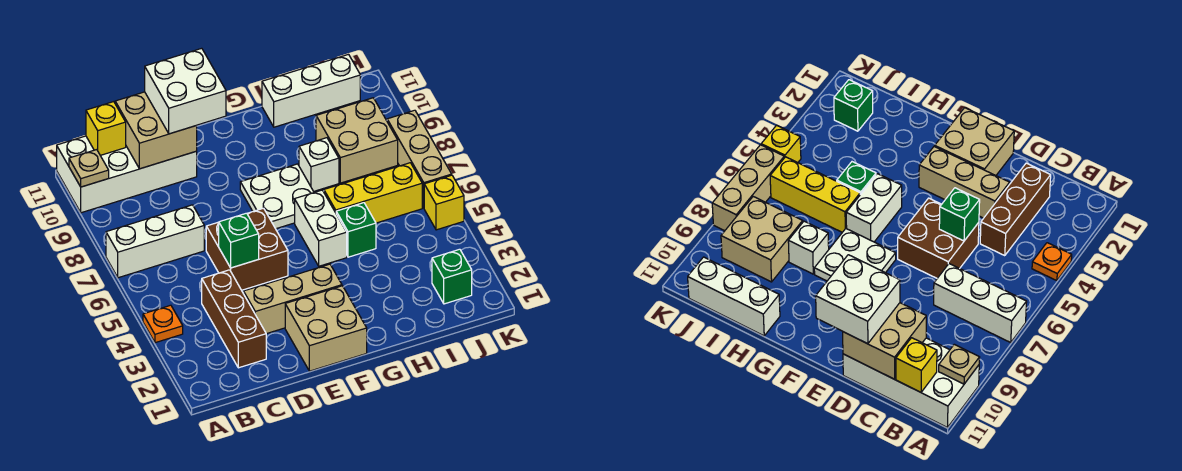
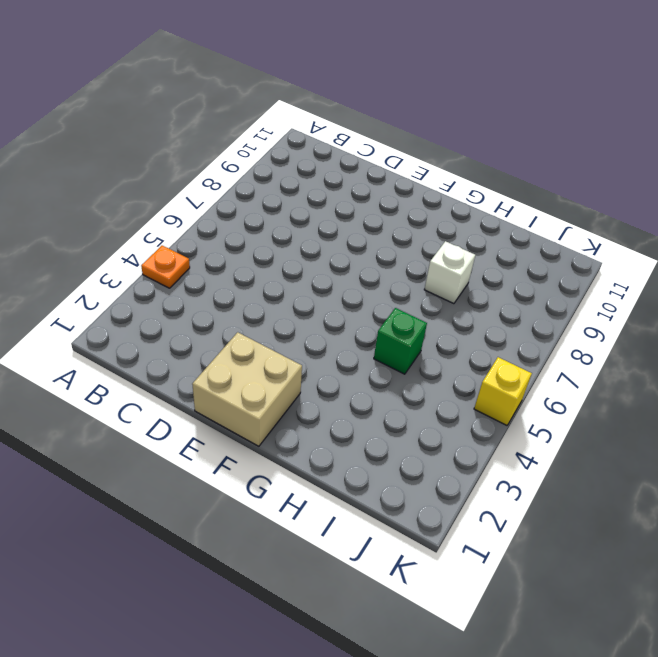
none -> white 1x3 brick [106,205,204,278]
none -> white 2x4 brick [57,136,197,213]
none -> brown 1x3 brick [202,270,266,368]

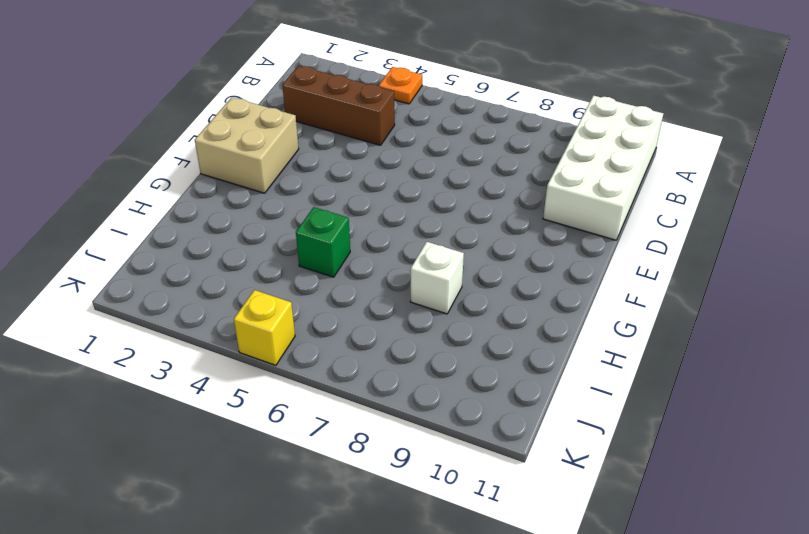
none -> white 1x3 brick [106,205,204,278]
none -> tan 1x3 brick [244,264,342,334]
none -> brown 2x2 brick [206,208,288,290]

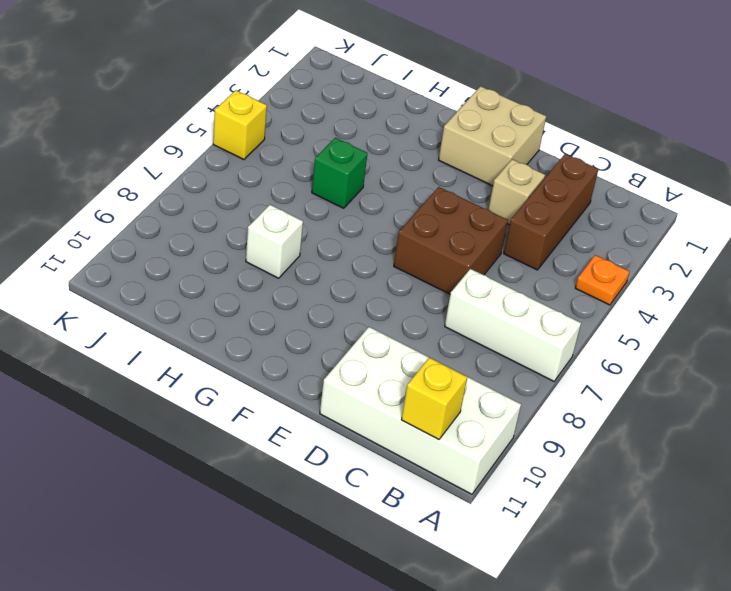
tan 1x1 brick [488,159,545,225] -> tan 1x3 brick [244,264,342,334]
none -> white 2x2 plate [240,164,314,229]
none -> white 1x2 brick [295,190,347,266]
none -> yellow 1x3 brick [324,163,422,223]

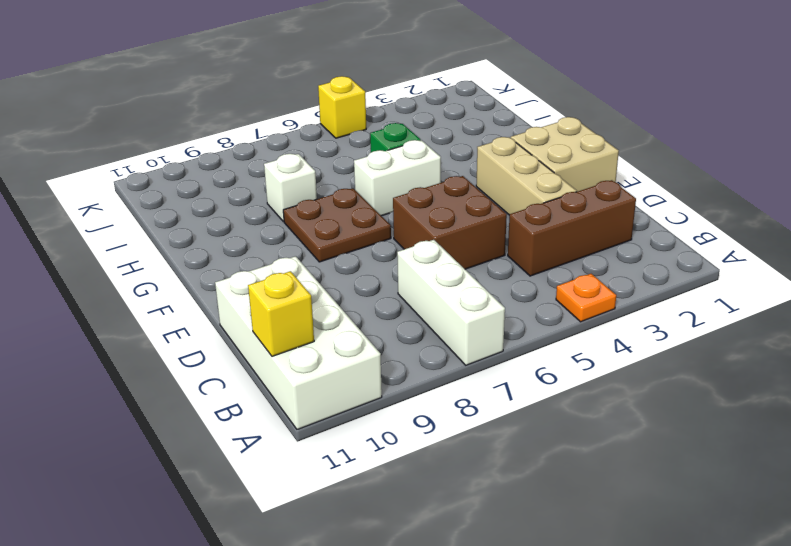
brown 2x2 plate [283,188,391,262] -> white 2x2 plate [240,164,314,229]
none -> yellow 1x3 brick [324,163,422,223]
none -> white 1x3 brick [262,55,360,127]
none -> tan 2x2 brick [316,98,398,183]

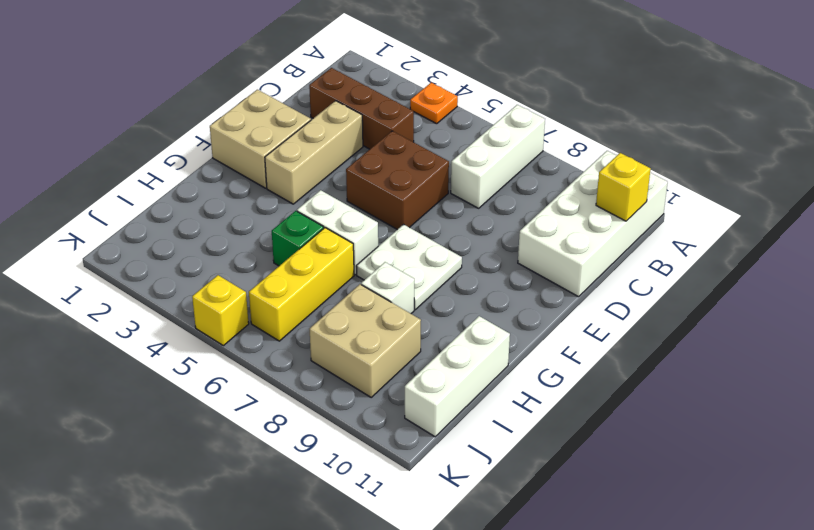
none -> green 1x1 brick [432,249,472,304]
none -> tan 1x3 brick [387,110,452,208]
none -> tan 1x1 plate [69,150,109,187]

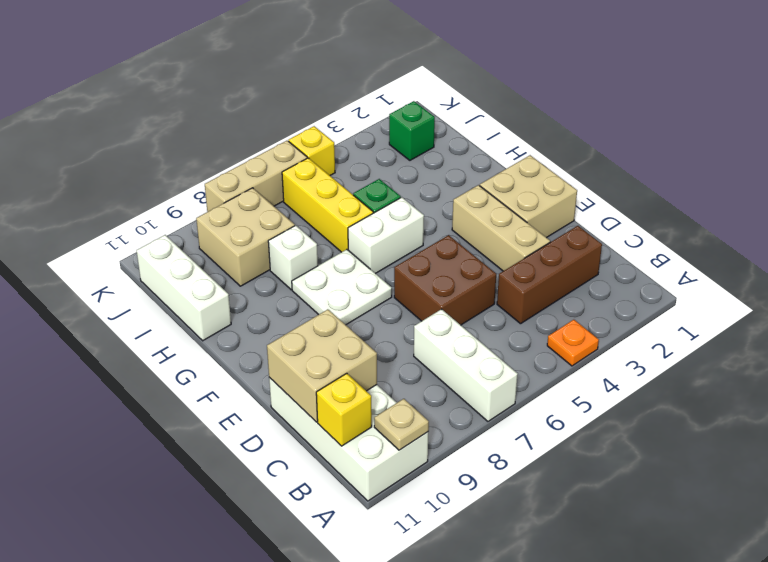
none -> green 1x1 brick [219,213,259,268]
none -> white 2x2 brick [145,48,226,134]

